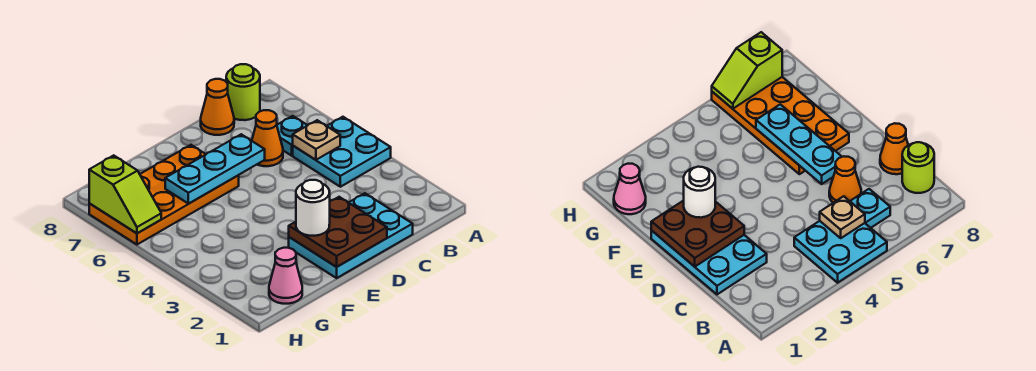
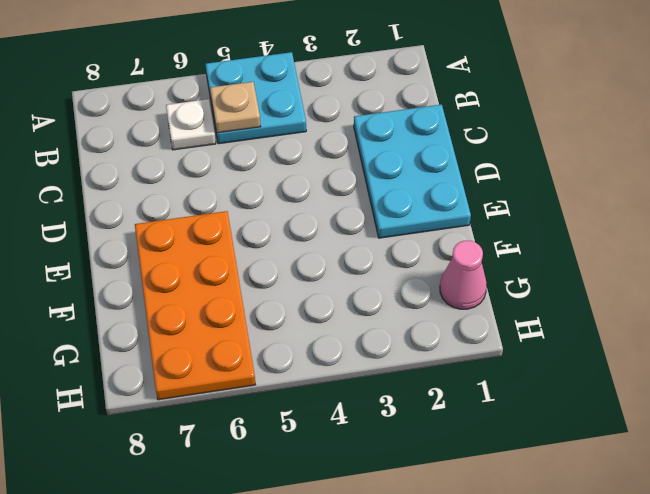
white 1x1 plate [166,99,216,150] -> cyan 1x1 plate [277,116,308,156]
none -> lime 1x1 round brick [226,64,260,120]
none -> orange 1x1 cone [252,110,283,166]
none -> orange 1x1 cone [201,79,234,135]

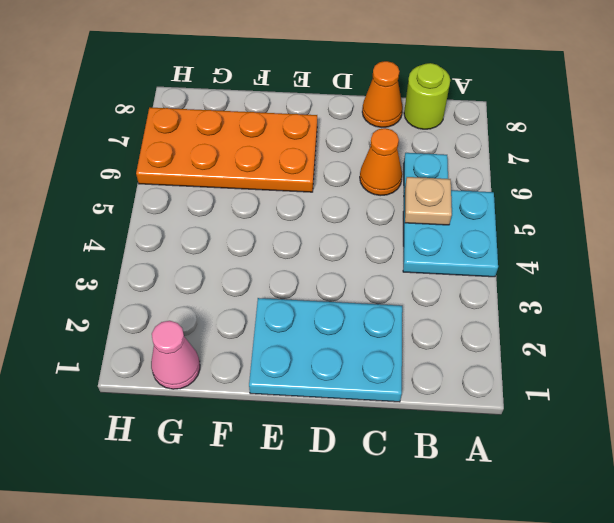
none -> brown 2x2 plate [289,197,387,267]
none -> cyan 1x3 plate [165,134,265,204]
none -> lime 1x2 slope [89,155,161,233]

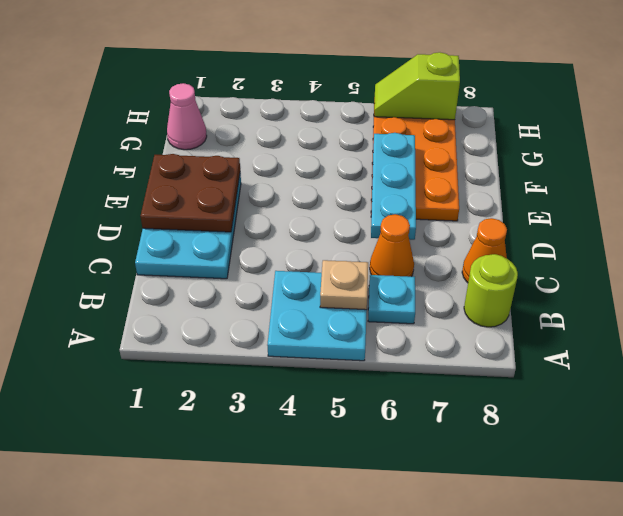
none -> white 1x1 round brick [296,180,330,236]

